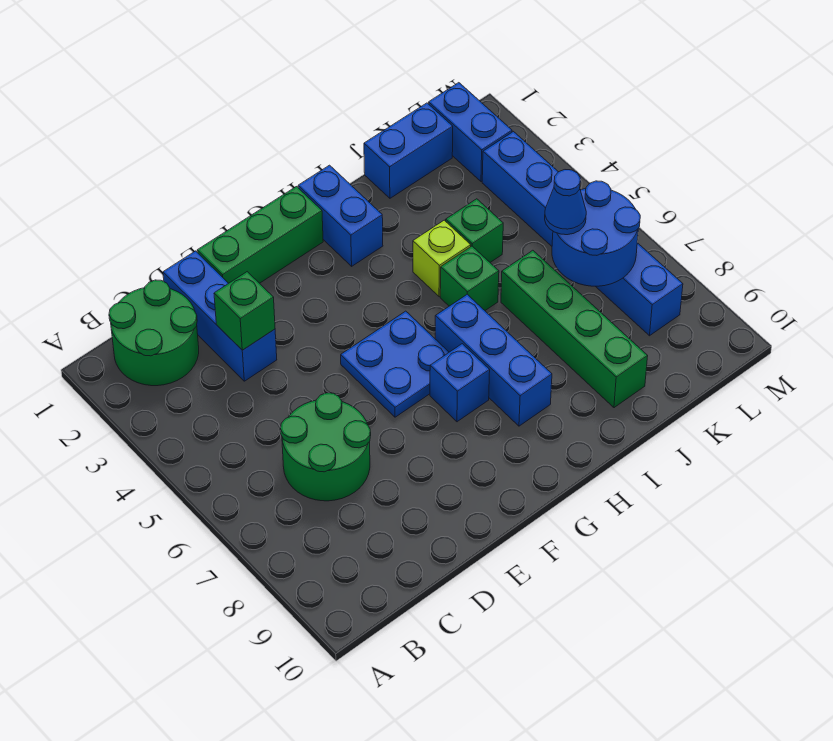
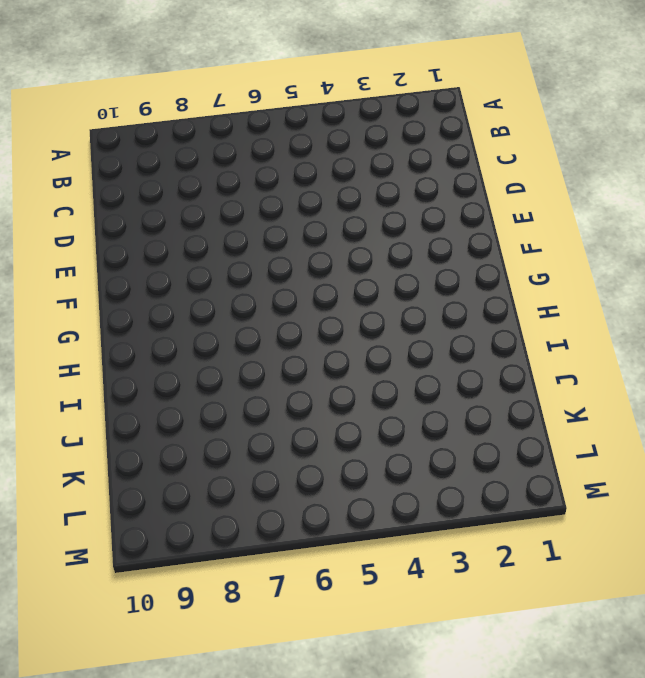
none -> green 2x2 round brick [109,280,199,386]
none -> green 2x2 round brick [281,393,371,501]
none -> blue 1x3 brick [163,251,277,381]

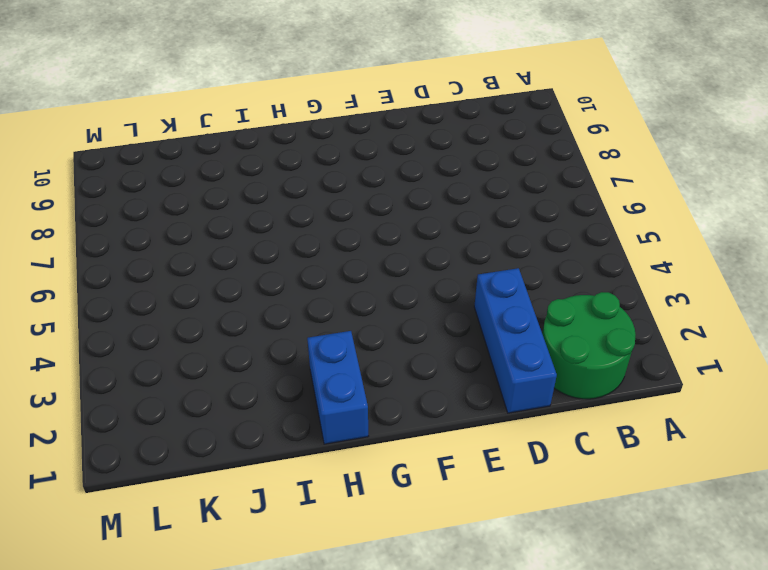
none -> green 2x2 round brick [281,393,371,501]
none -> green 1x3 brick [197,187,323,283]
none -> blue 2x2 plate [341,311,449,417]

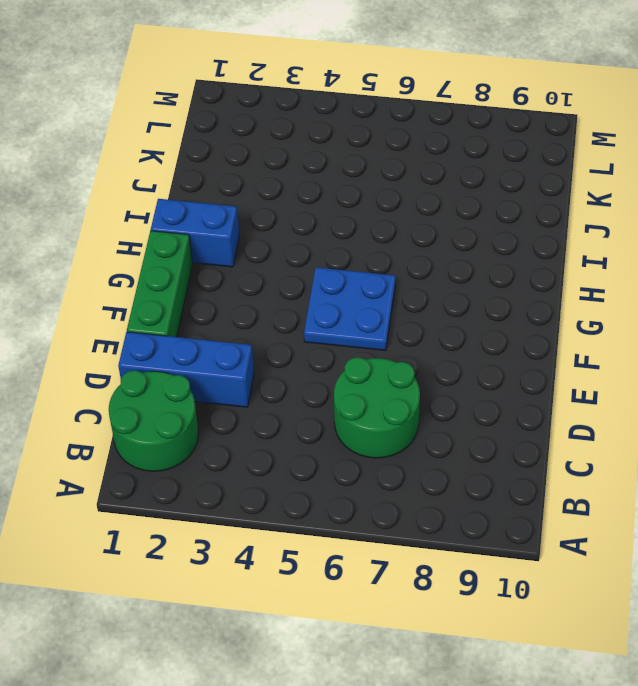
none -> blue 1x1 brick [430,344,490,422]
none -> blue 1x3 brick [435,294,552,426]
none -> lime 1x1 brick [413,220,471,297]

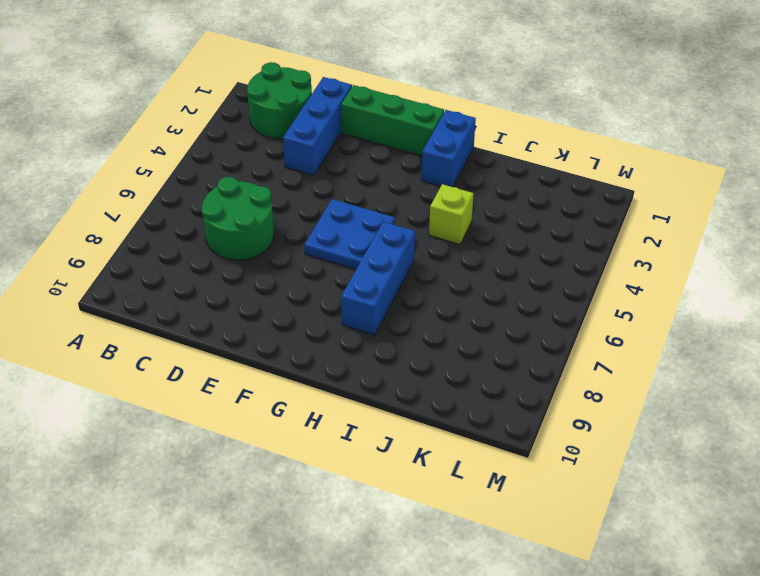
none -> blue 1x1 brick [430,344,490,422]
none -> green 1x1 brick [440,246,499,310]
none -> blue 1x2 brick [364,103,453,198]

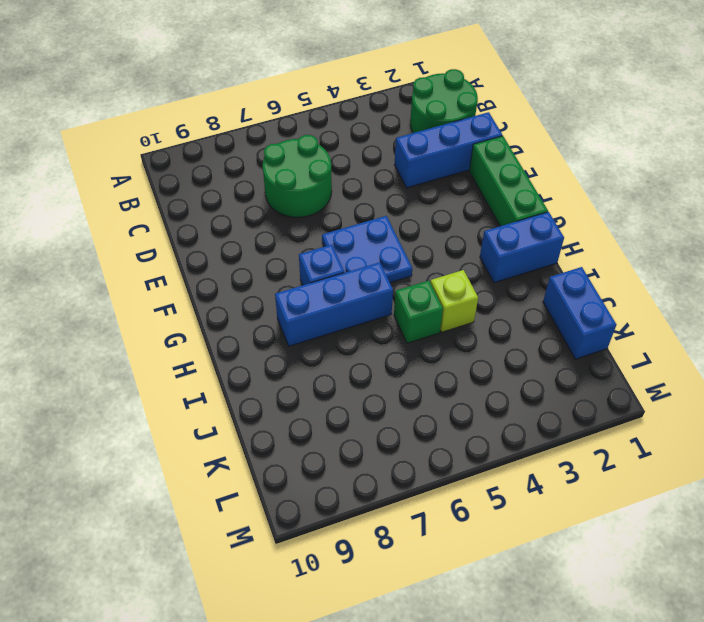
none -> green 1x1 brick [446,199,503,262]
none -> green 1x4 brick [501,250,648,408]
none -> blue 1x2 brick [429,83,512,182]

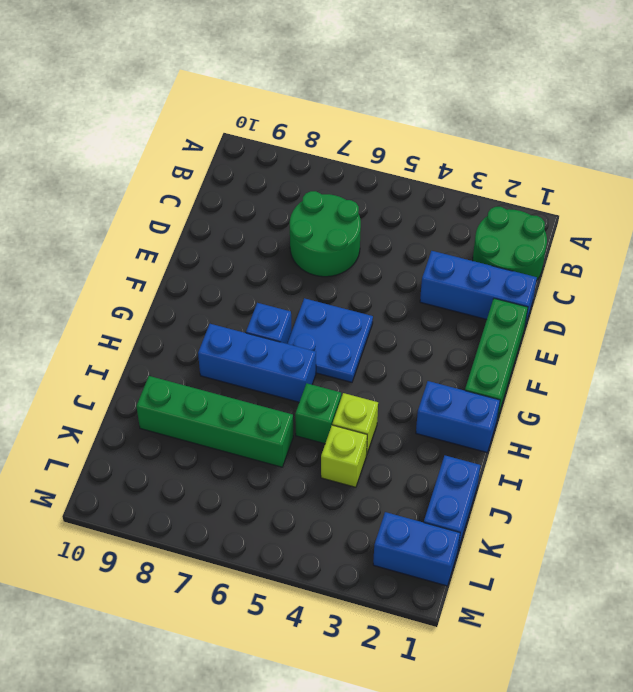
lime 1x1 brick [321,425,367,487] -> green 1x1 brick [446,199,503,262]
none -> blue 1x6 brick [482,132,683,336]
none -> green 1x1 brick [214,272,275,350]
none -> blue 2x2 round brick [552,181,640,286]

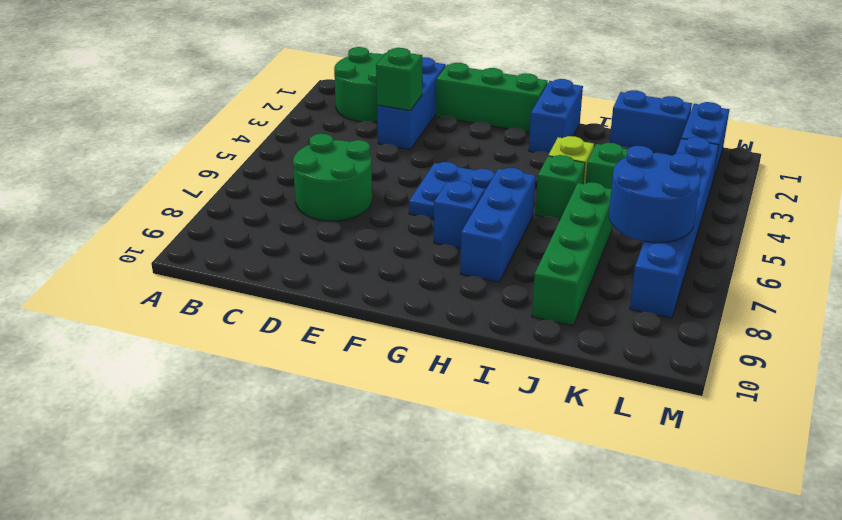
none -> blue 1x1 cone [545,170,586,235]

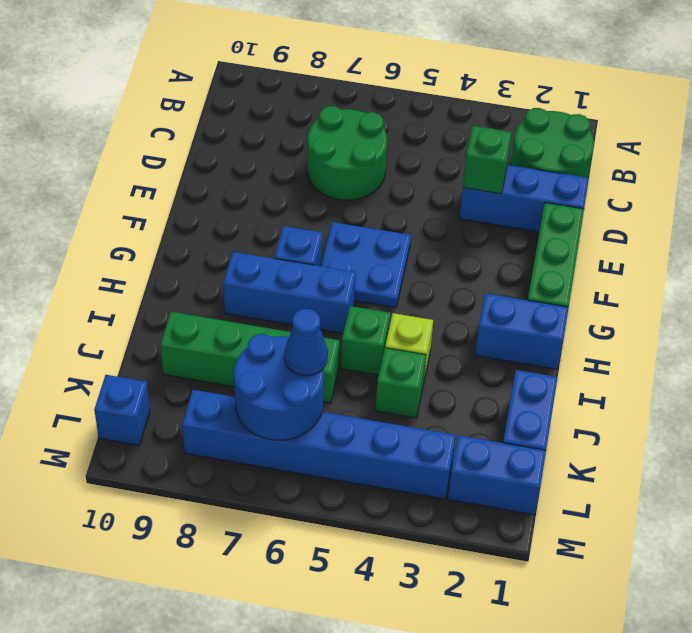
blue 1x1 brick [94,375,150,445] -> none

